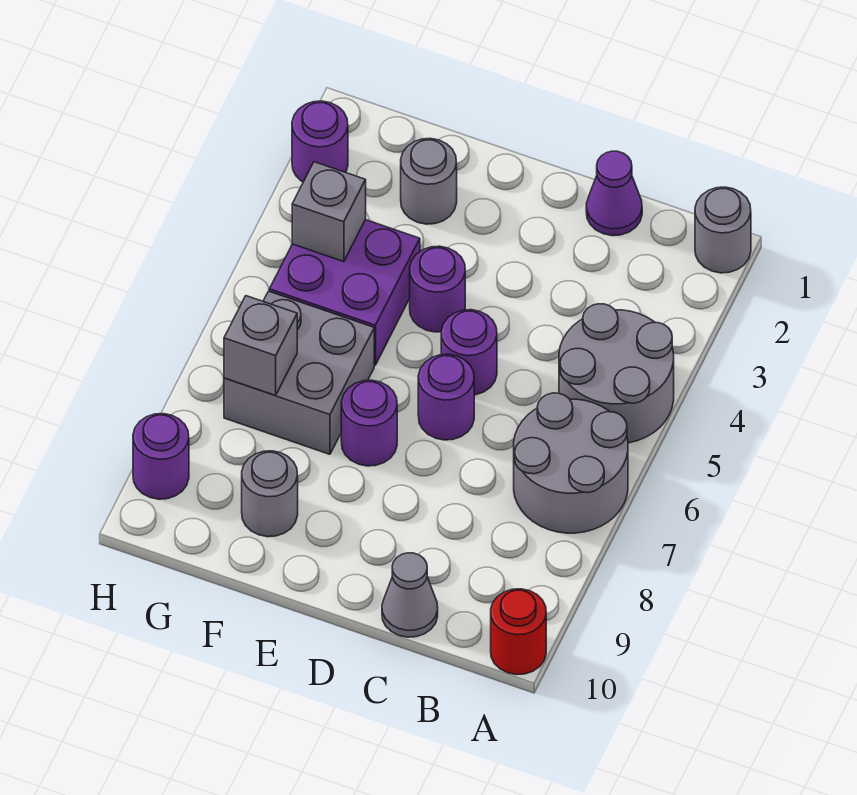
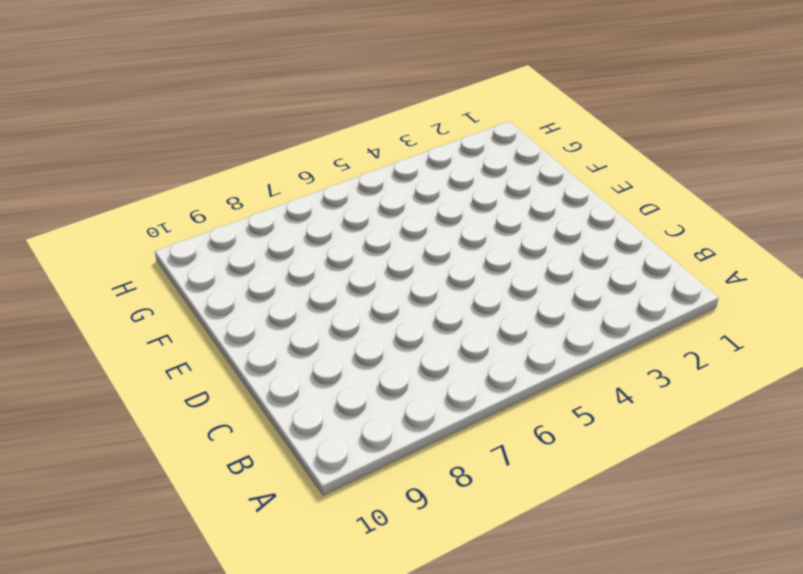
none -> grey 1x1 round brick [695,187,751,273]
none -> grey 2x2 round brick [559,304,674,443]
none -> grey 2x2 round brick [514,393,628,533]

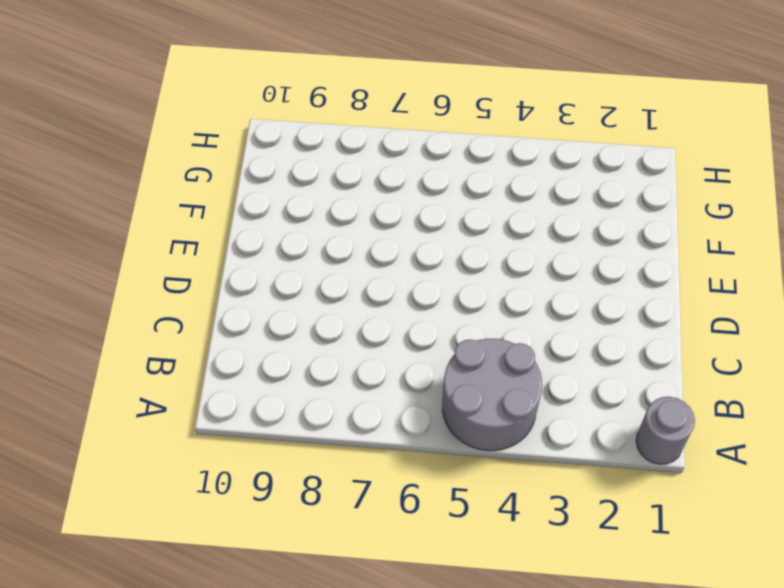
none -> grey 2x2 round brick [514,393,628,533]
none -> red 1x1 round brick [491,589,546,675]
none -> purple 1x1 cone [586,151,642,236]

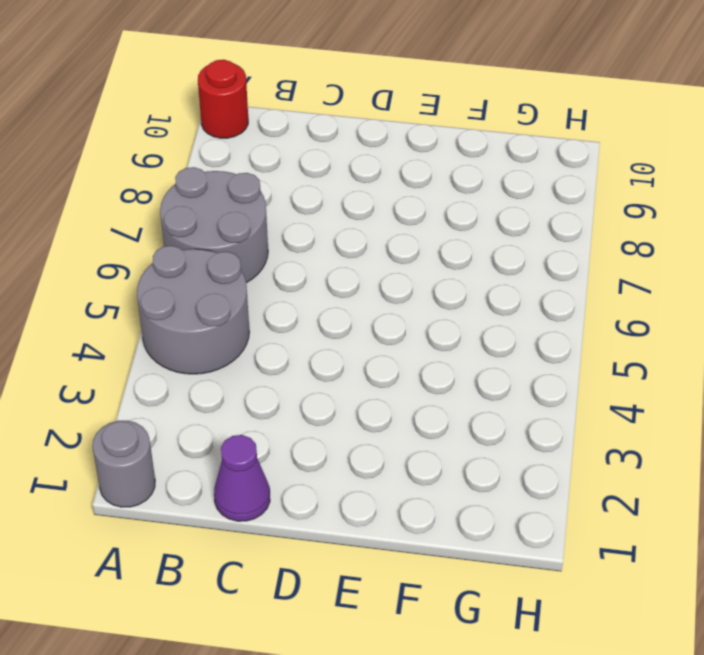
none -> grey 1x1 cone [382,553,438,637]
none -> purple 1x1 round brick [441,310,497,395]
none -> purple 1x1 round brick [418,354,474,440]

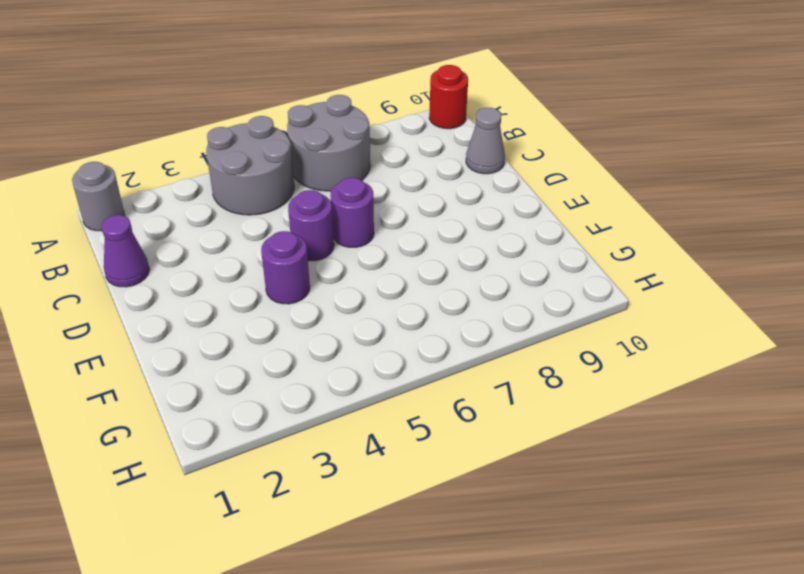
none -> purple 1x1 round brick [341,380,397,466]
none -> grey 1x1 round brick [401,138,457,224]
none -> purple 2x2 brick [269,220,420,365]

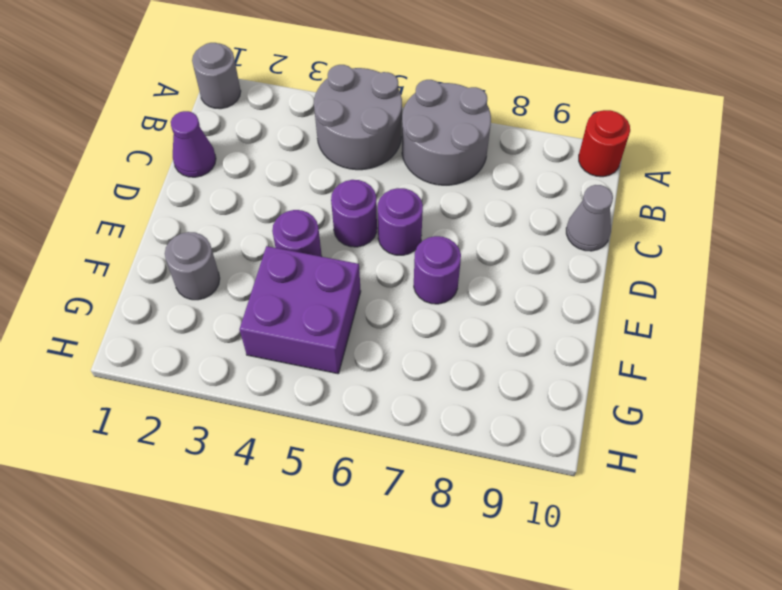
none -> grey 2x2 brick [224,291,374,454]
none -> grey 1x1 round brick [242,451,298,537]
none -> purple 1x1 round brick [292,101,348,182]

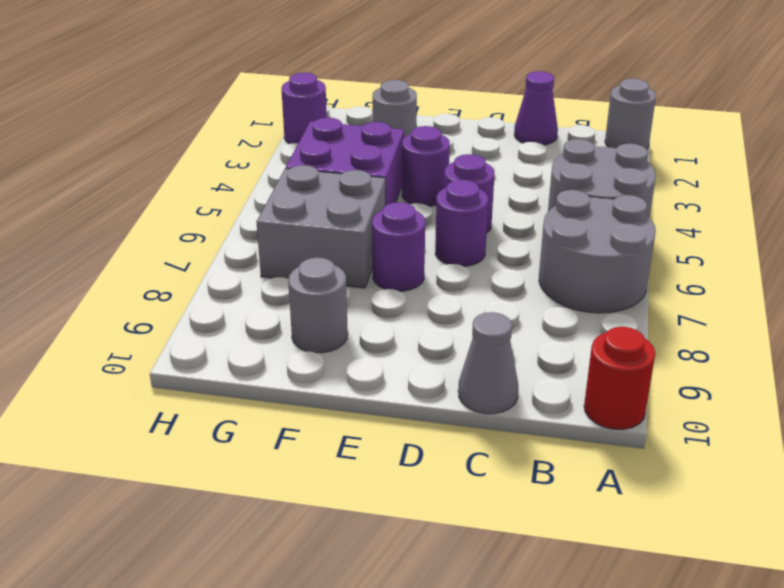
none -> purple 1x1 round brick [133,414,189,499]
none -> grey 1x1 brick [292,162,366,262]
none -> grey 1x1 brick [224,296,297,395]

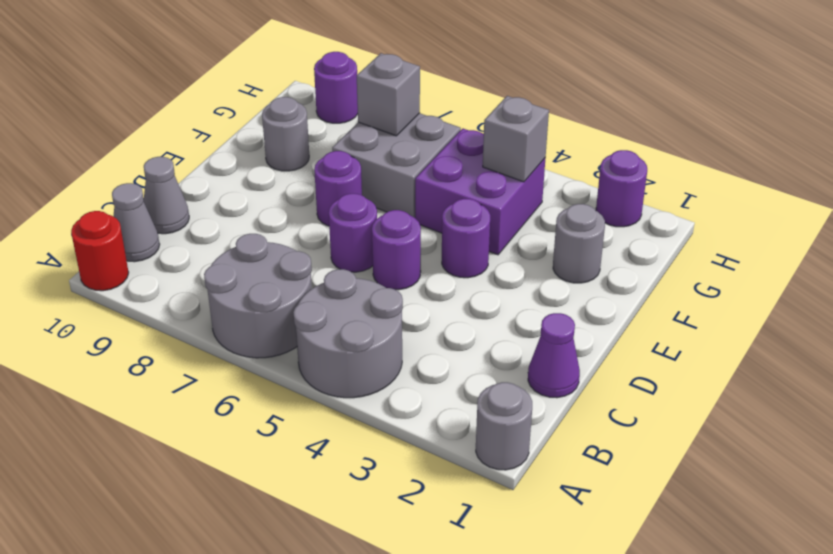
grey 1x1 cone [112,183,160,262] -> none

